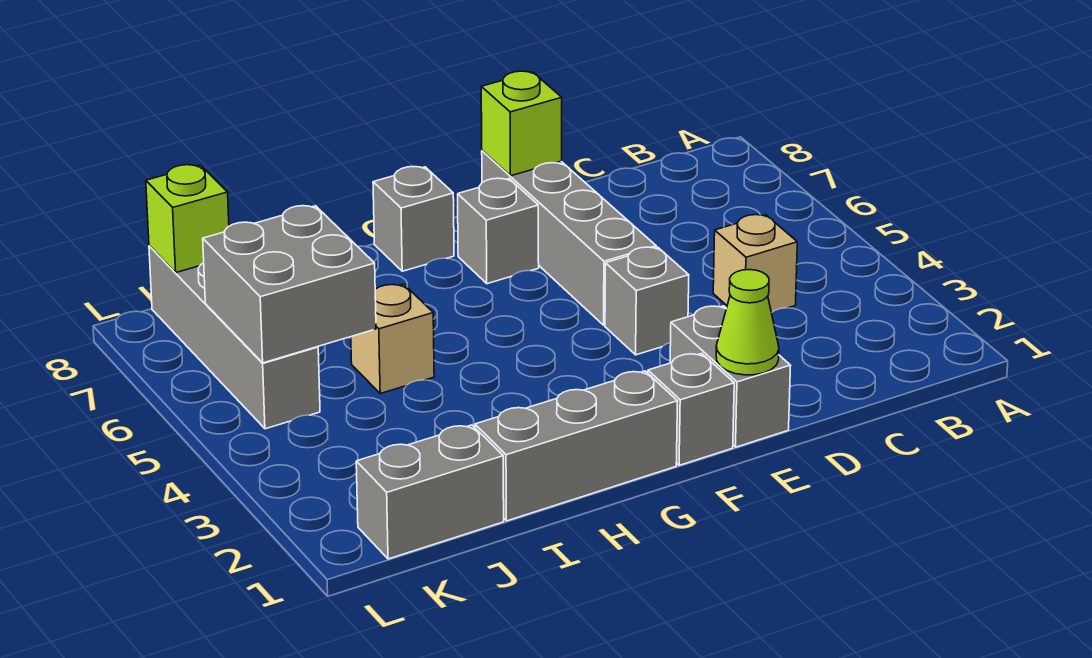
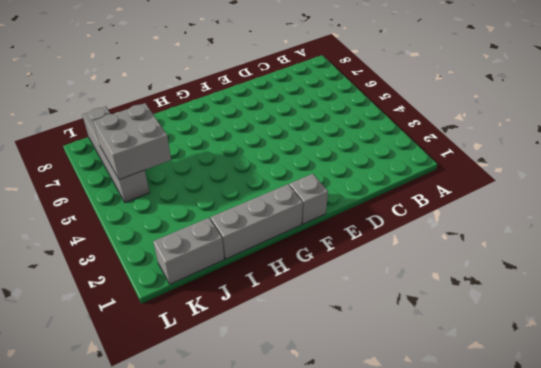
none -> tan 1x1 brick [713,215,797,313]
none -> grey 1x2 brick [670,306,791,447]
none -> grey 1x1 brick [605,247,689,355]

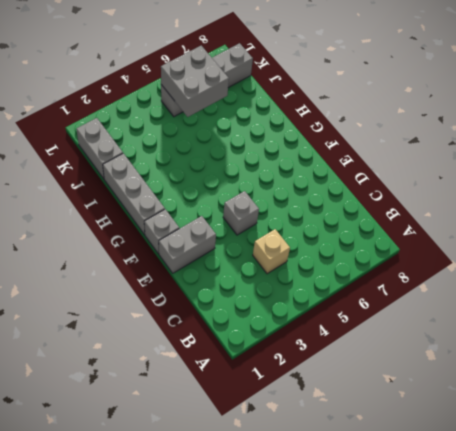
none -> grey 1x4 brick [482,151,656,325]
none -> grey 1x1 brick [458,178,539,284]
none -> grey 1x1 brick [373,167,454,271]

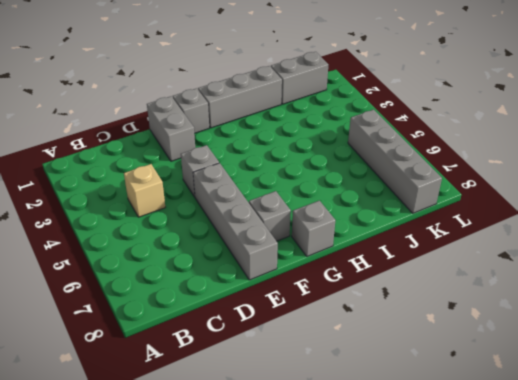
none -> tan 1x1 brick [351,284,434,393]
none -> lime 1x1 cone [716,270,779,375]
none -> lime 1x1 brick [481,71,562,176]

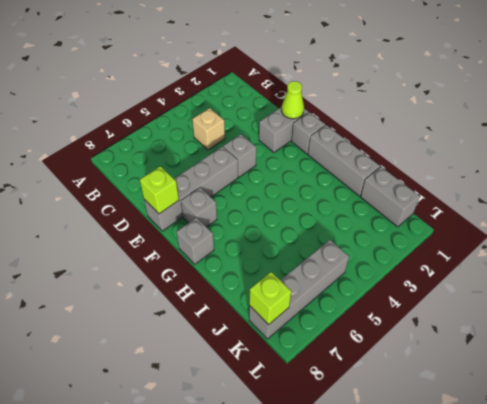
none -> tan 1x1 brick [351,284,434,393]
none -> grey 2x2 brick [203,206,376,363]

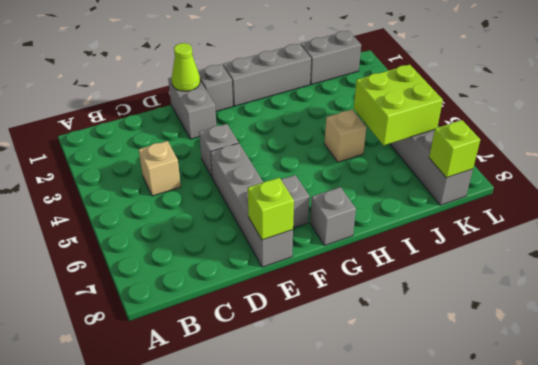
lime 2x2 brick [354,65,443,145] -> grey 2x2 brick [203,206,376,363]

